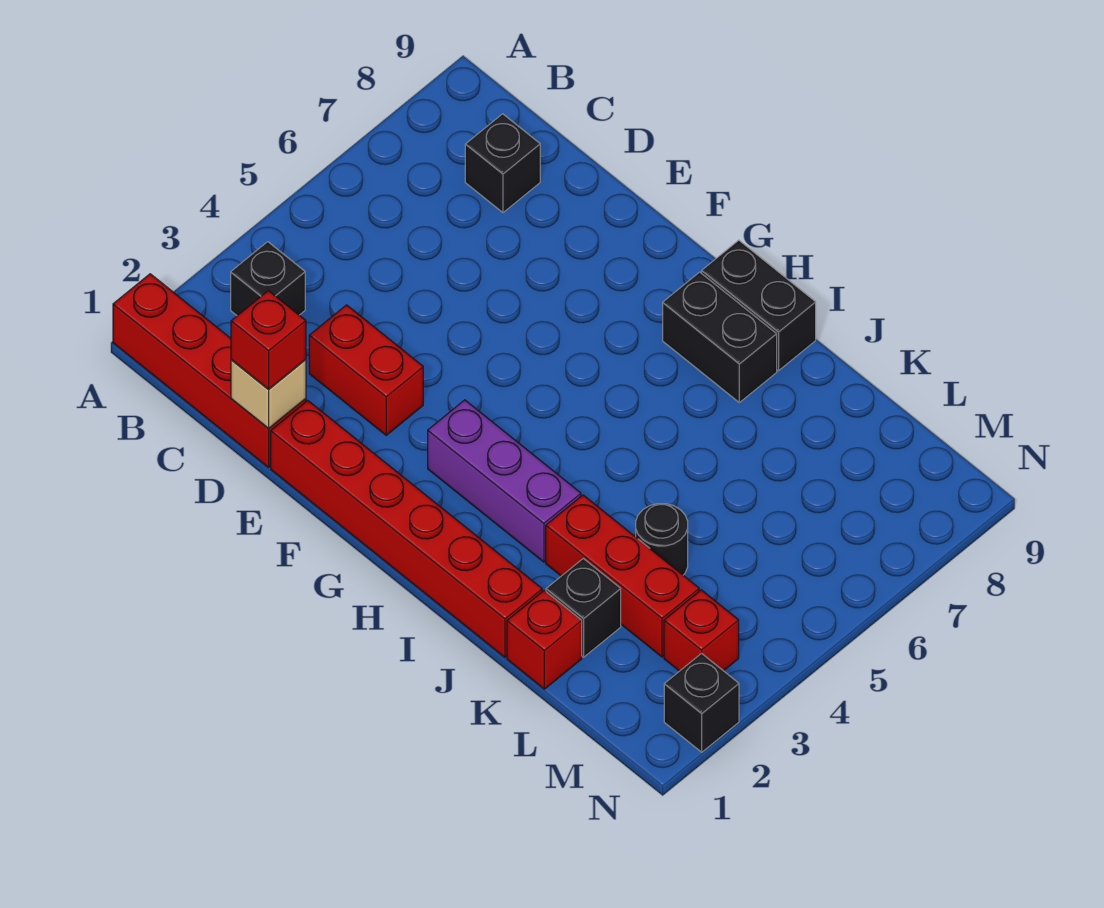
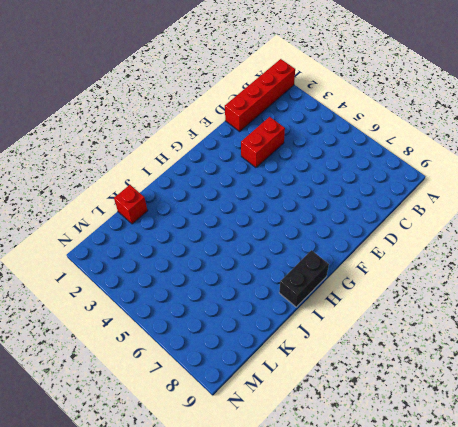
none -> black 1x1 brick [231,242,305,316]
none -> black 1x1 brick [465,114,540,212]
none -> red 1x6 brick [271,400,542,657]

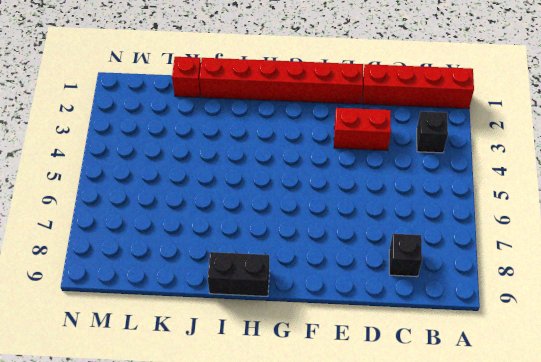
none -> purple 1x3 brick [428,400,581,562]
none -> black 1x2 brick [663,272,777,402]
none -> red 1x3 brick [546,495,699,657]

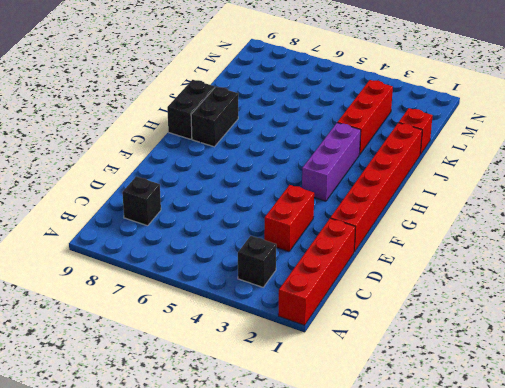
none -> black 1x1 brick [546,558,621,657]
none -> black 1x1 round brick [636,504,688,575]
none -> red 1x1 brick [664,590,739,671]

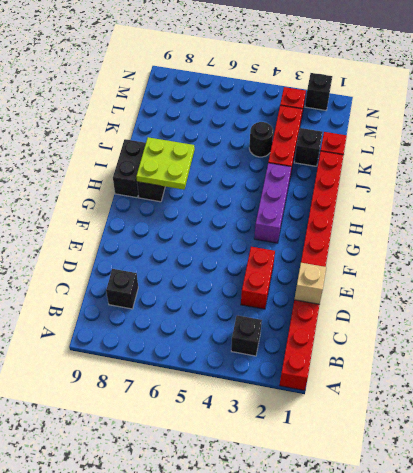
lime 2x2 plate [136,137,195,190] -> none
none -> red 1x1 brick [231,291,306,389]

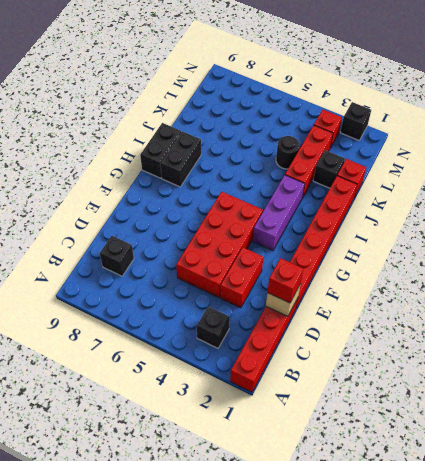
red 2x4 brick [176,192,263,297] -> none

